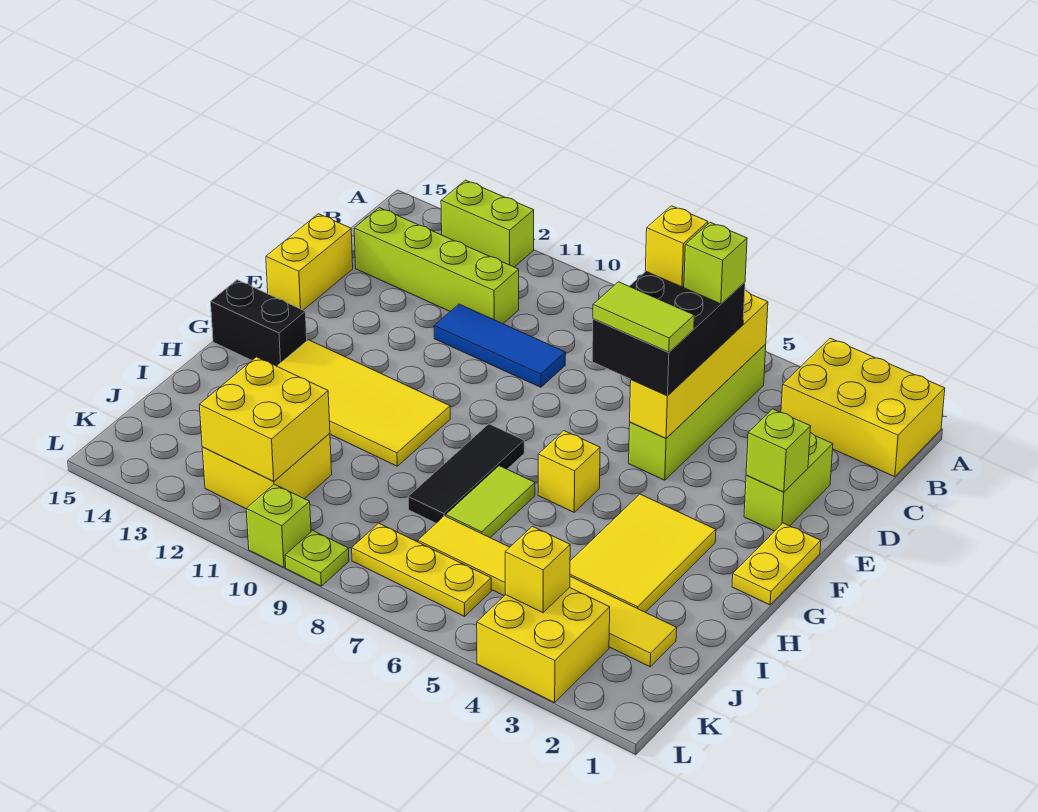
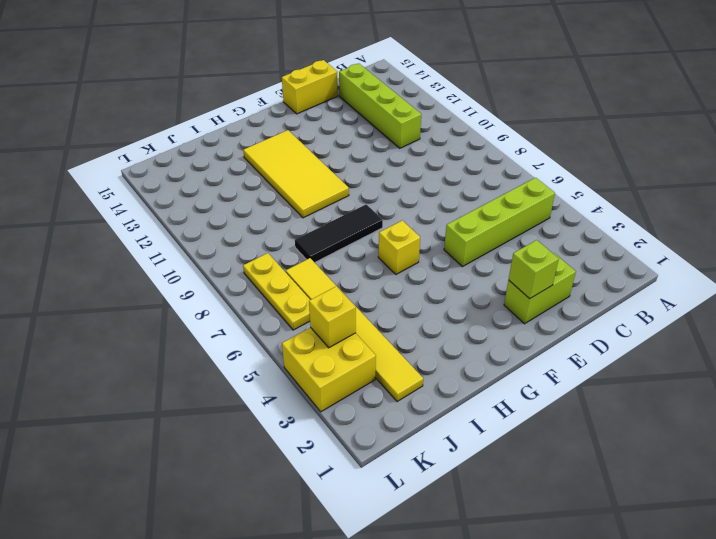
none -> yellow 2x3 brick [781,338,945,477]
none -> lime 1x2 brick [441,180,534,267]
none -> blue 1x3 tile [434,304,566,387]

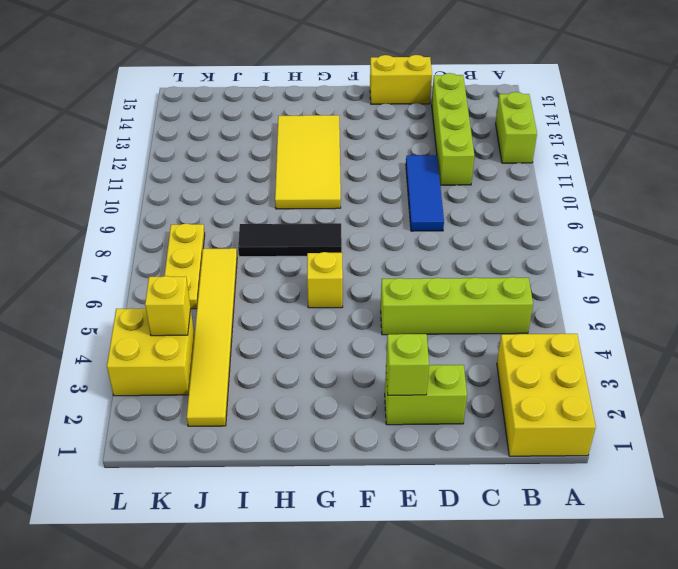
none -> yellow 1x2 plate [732,523,821,605]
none -> yellow 2x3 tile [570,494,716,612]
none -> black 1x2 brick [211,280,307,366]

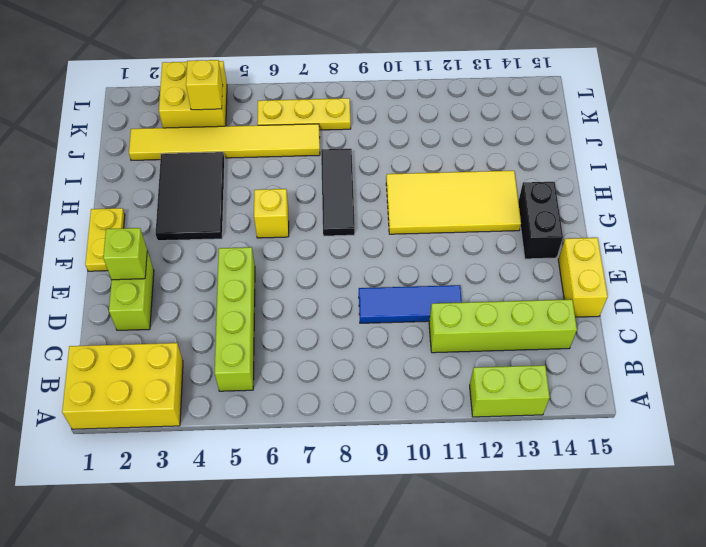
black 1x2 brick [518,182,563,259] -> black 1x2 brick turned to [211,280,307,366]
black 2x3 tile [155,152,225,241] -> yellow 2x3 tile [570,494,716,612]
none -> lime 1x2 tile [446,466,535,538]
none -> yellow 2x2 brick [202,433,332,509]
none -> lime 1x1 plate [285,531,349,586]

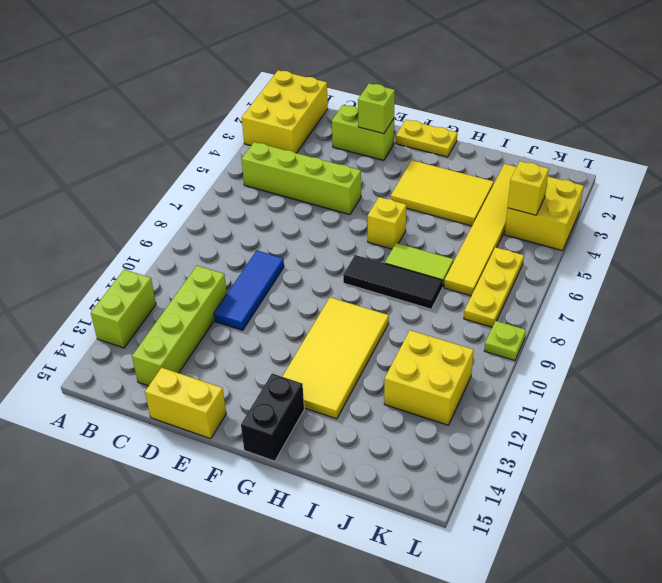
none -> lime 1x1 brick [246,484,311,567]
none -> yellow 1x4 brick [630,290,768,438]
none -> yellow 2x2 brick [199,357,330,481]

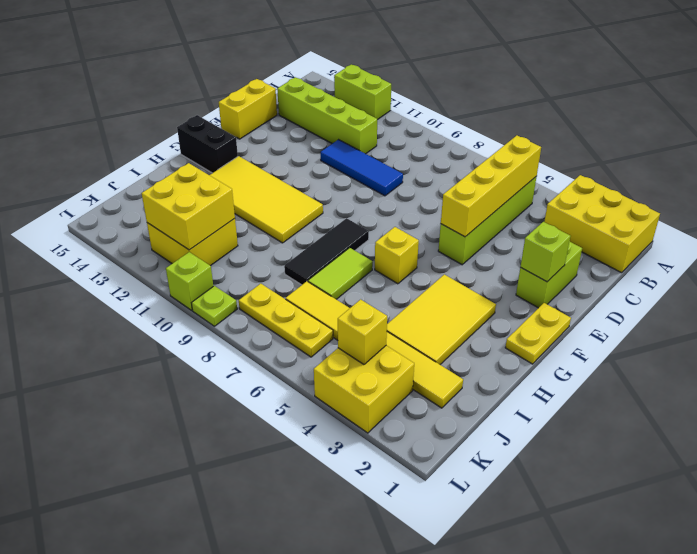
none -> black 2x3 brick [592,272,745,396]
none -> lime 1x1 brick [684,222,747,304]
none -> yellow 1x1 brick [645,206,708,287]

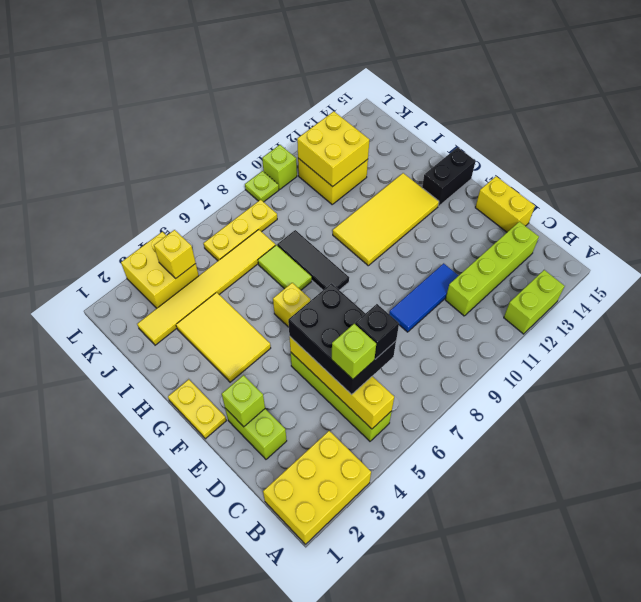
black 1x1 brick [355,304,399,359] -> yellow 1x1 brick [645,206,708,287]
none -> lime 1x2 tile [593,282,694,352]

